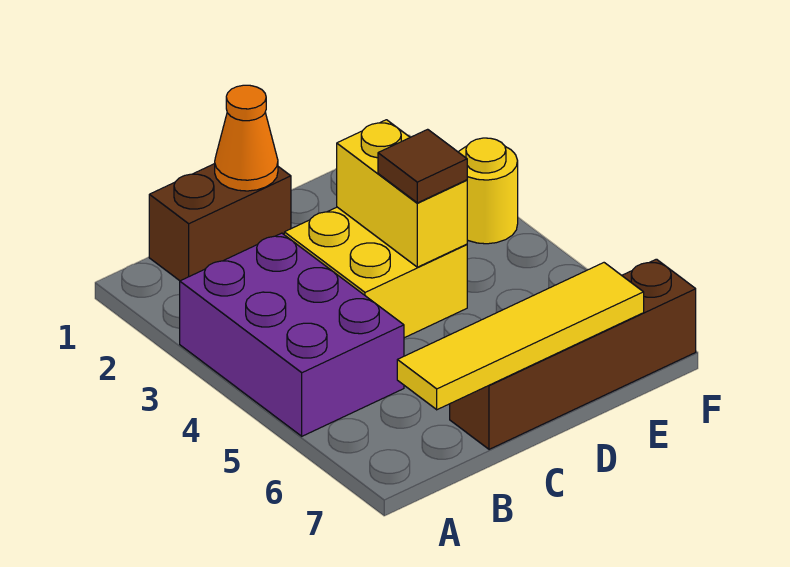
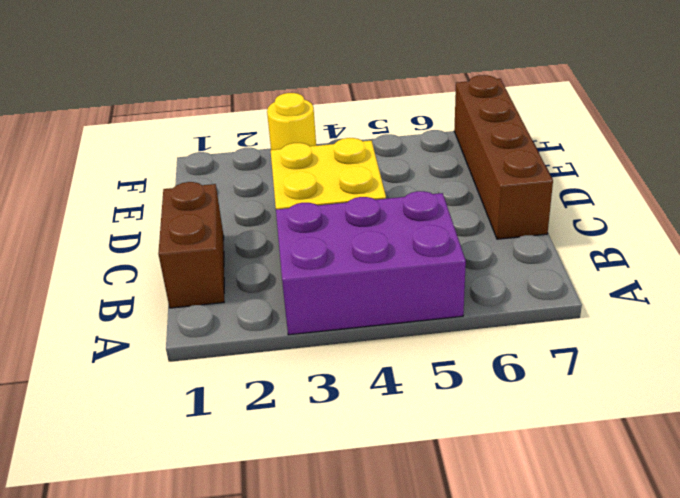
none -> yellow 1x4 tile [397,263,644,410]
none -> orange 1x1 cone [215,85,278,191]

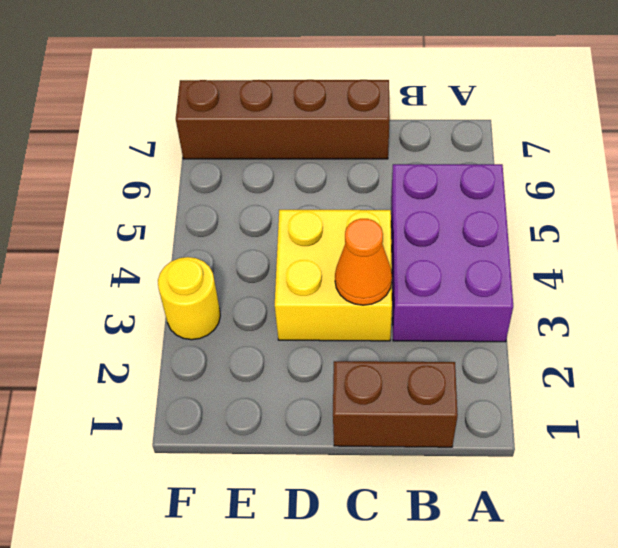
orange 1x1 cone [335,219,392,305] -> orange 1x1 cone moved to [215,85,278,191]
none -> yellow 1x4 tile [397,263,644,410]
none -> yellow 1x2 brick [337,120,467,267]

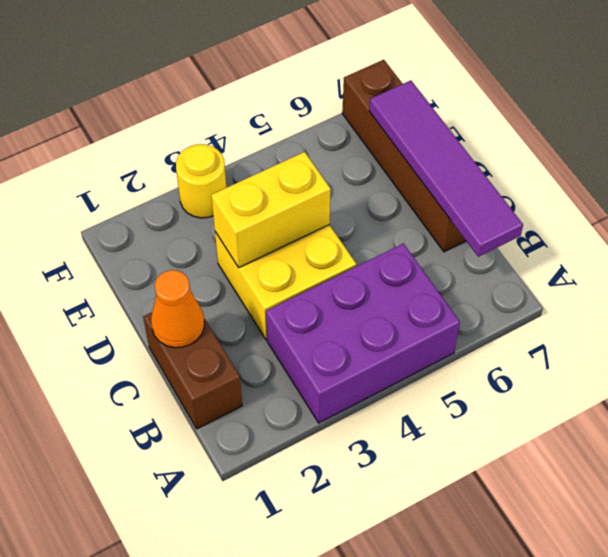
purple 1x4 tile [369,80,523,257] -> yellow 1x4 tile [397,263,644,410]
none -> brown 1x1 tile [378,129,467,203]

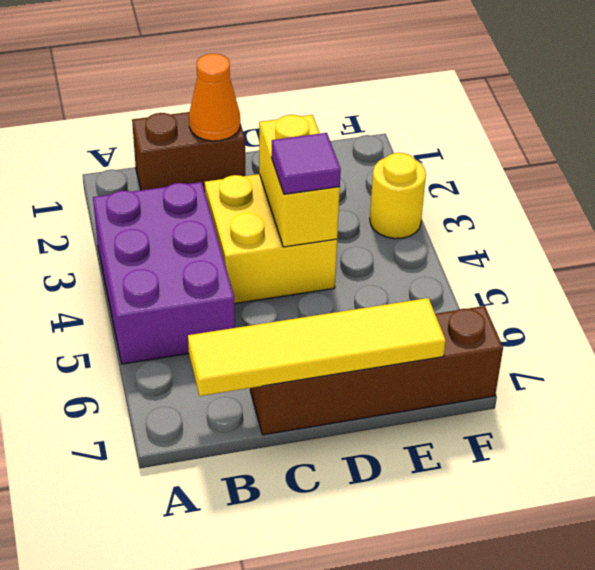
purple 1x1 tile [272,133,341,194] -> brown 1x1 tile [378,129,467,203]

